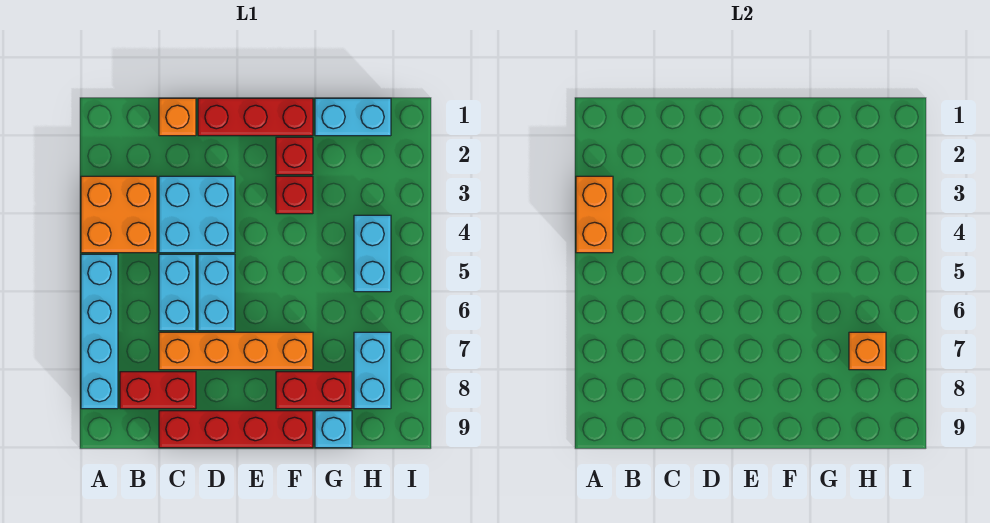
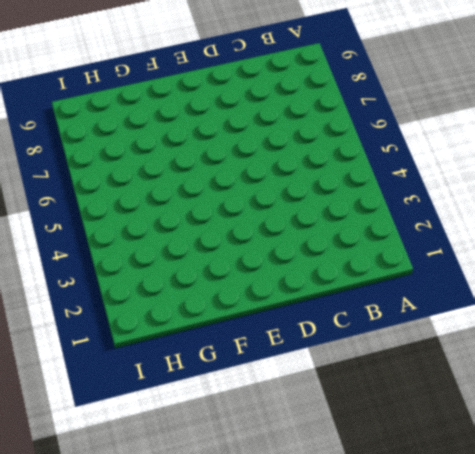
none -> orange 2x2 brick [81,176,157,253]
none -> cyan 1x4 brick [81,254,118,409]
none -> red 1x2 brick [120,372,196,409]

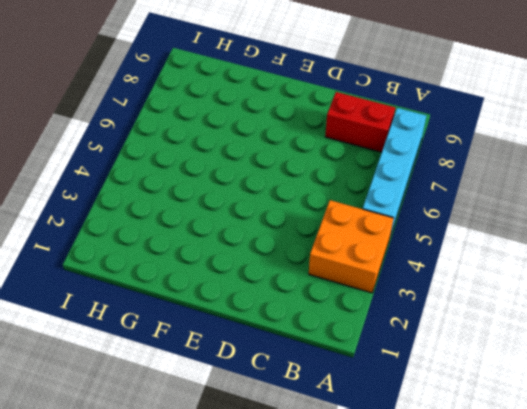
none -> orange 1x1 brick [159,98,196,136]
none -> cyan 2x2 brick [159,176,235,253]
none -> cyan 1x2 brick [159,254,196,331]

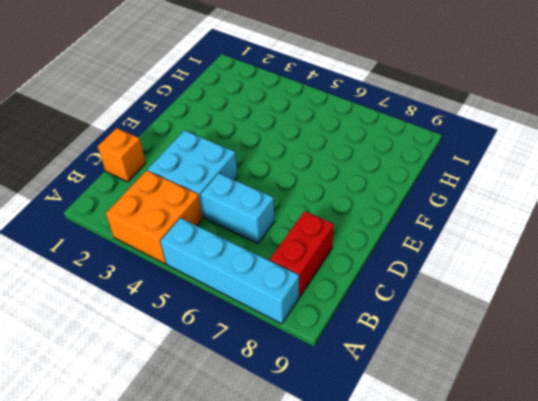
none -> orange 1x4 brick [159,332,313,370]
none -> red 1x4 brick [159,411,313,448]
none -> red 1x3 brick [198,98,313,136]

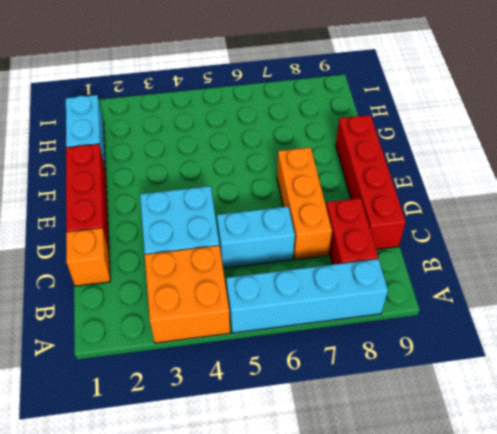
orange 1x3 brick [277,147,332,259] -> orange 1x4 brick [159,332,313,370]
none -> cyan 1x2 brick [198,254,235,331]
none -> red 1x1 brick [276,137,313,175]
none -> red 1x1 brick [276,176,313,214]

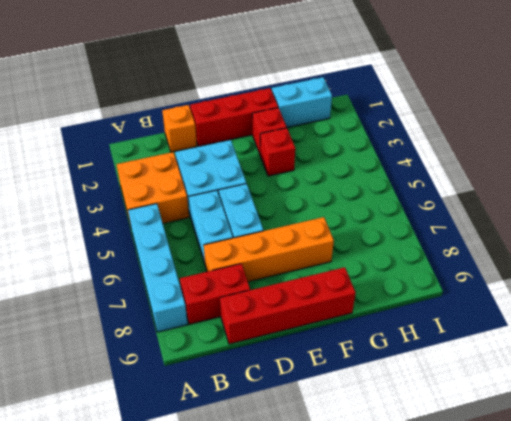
none -> red 1x2 brick [276,372,352,409]
none -> cyan 1x1 brick [315,411,352,448]
none -> cyan 1x2 brick [354,215,391,292]

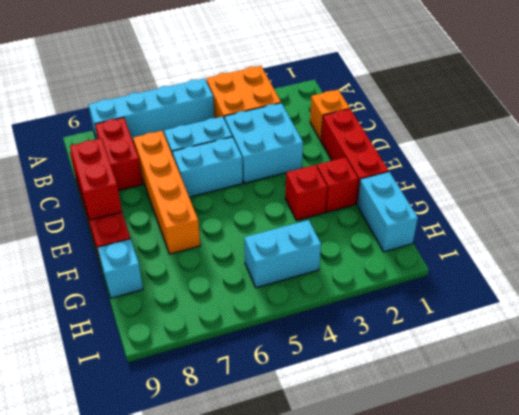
red 1x2 brick [70,138,122,220] -> red 1x2 brick moved to [276,372,352,409]
none -> cyan 1x2 brick [354,332,391,409]
none -> orange 1x2 brick [576,176,613,253]
none -> orange 1x1 brick [849,332,886,370]

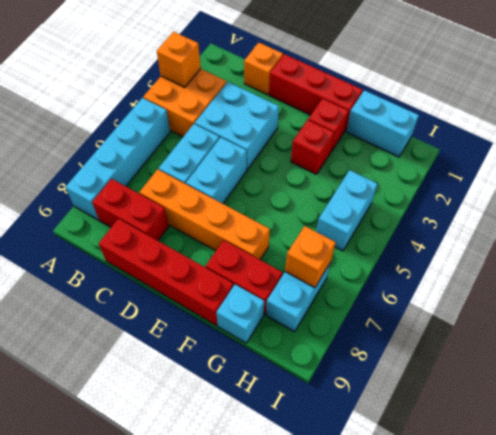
orange 1x1 brick [157,32,201,87] -> orange 1x2 brick [576,176,613,253]

